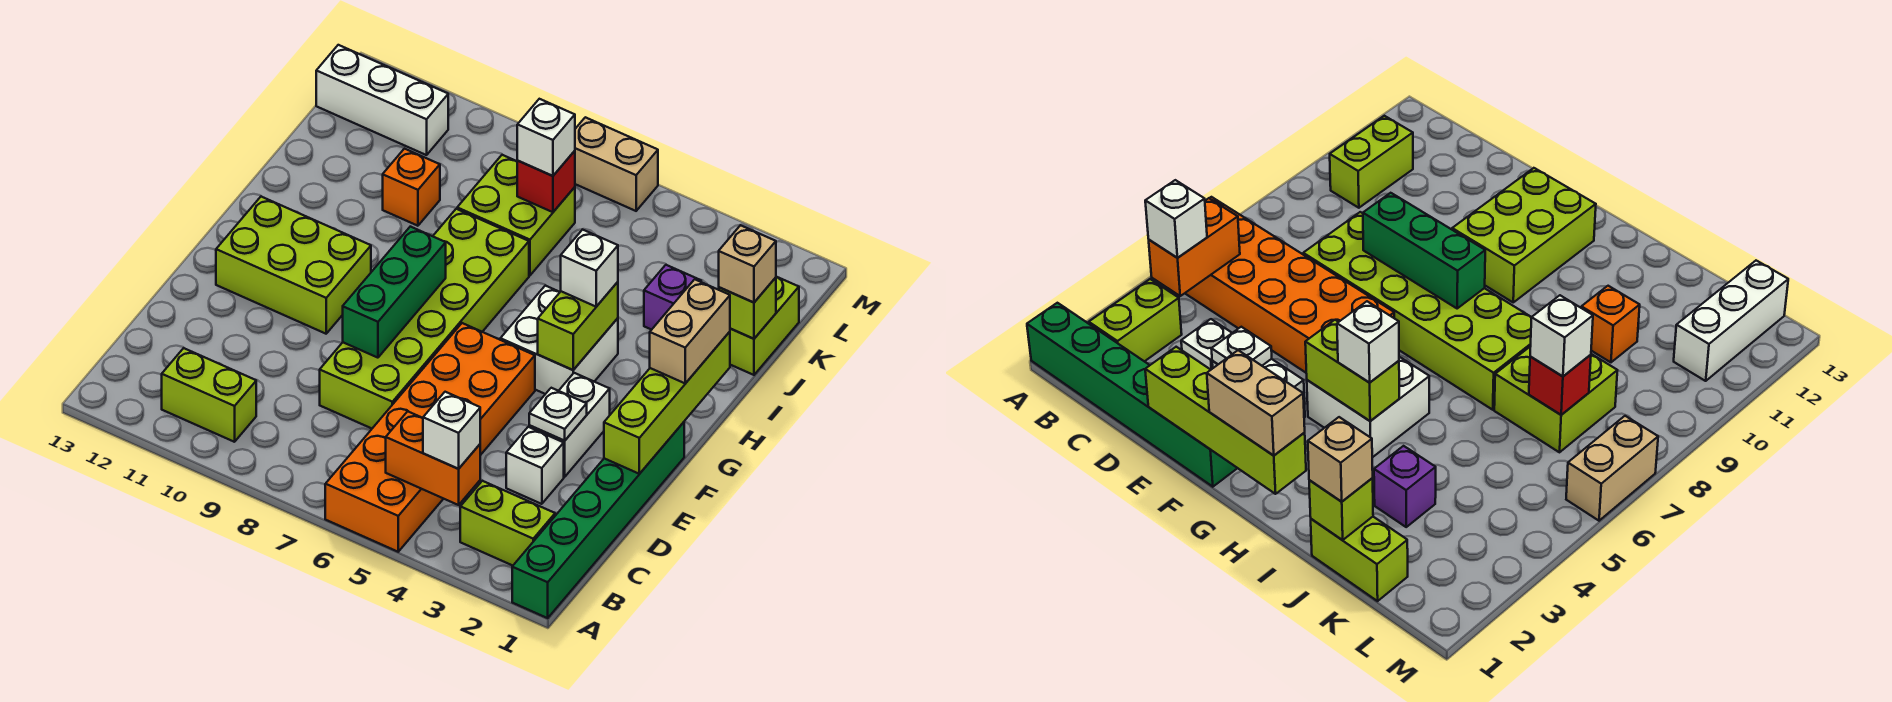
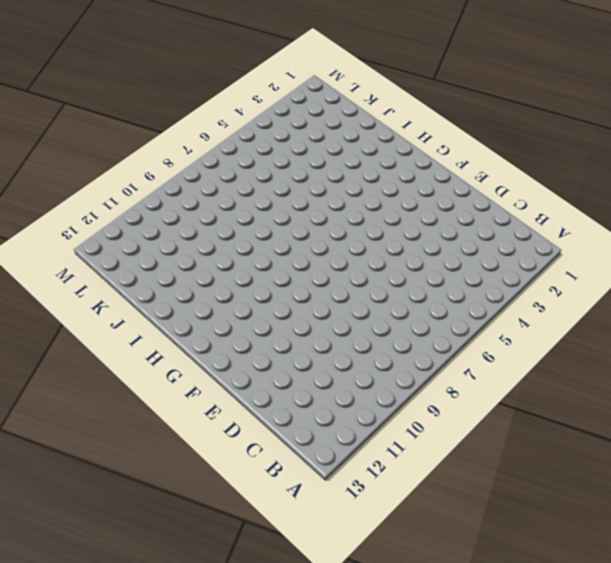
none -> green 1x6 brick [512,422,684,618]
none -> orange 2x6 brick [325,323,535,552]
none -> lime 1x2 brick [460,481,555,566]

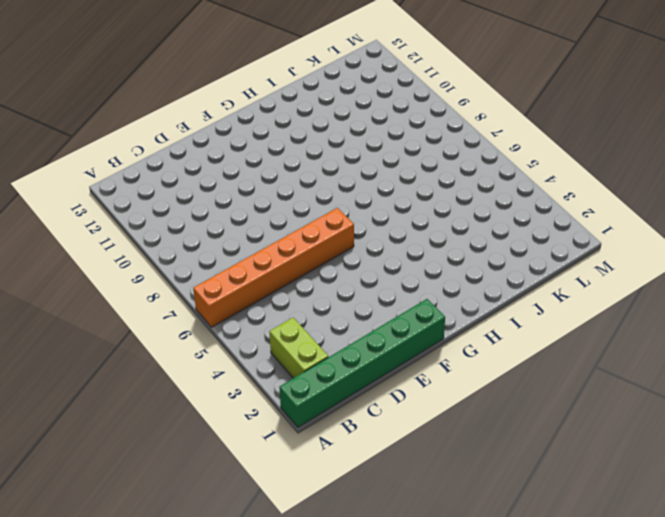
orange 1x6 brick [193,208,354,327] -> orange 2x6 brick [325,323,535,552]
none -> lime 1x2 brick [162,348,256,442]
none -> white 1x1 brick [506,427,564,504]
none -> lime 2x6 brick [320,209,529,428]

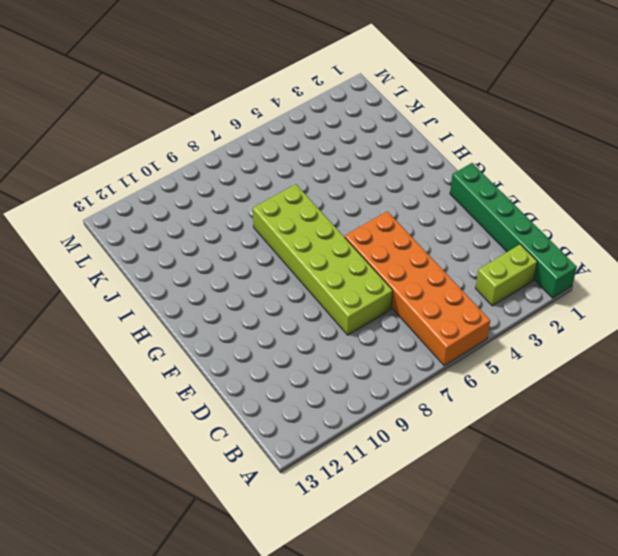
none -> lime 1x2 brick [162,348,256,442]
none -> white 1x1 brick [506,427,564,504]
none -> white 1x2 brick [529,373,610,477]

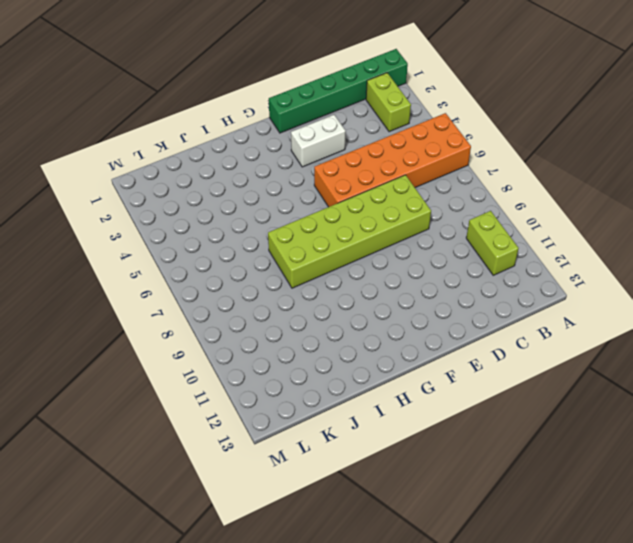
none -> white 1x1 brick [506,427,564,504]
none -> lime 2x3 brick [216,196,371,334]
none -> white 2x2 brick [500,286,618,394]

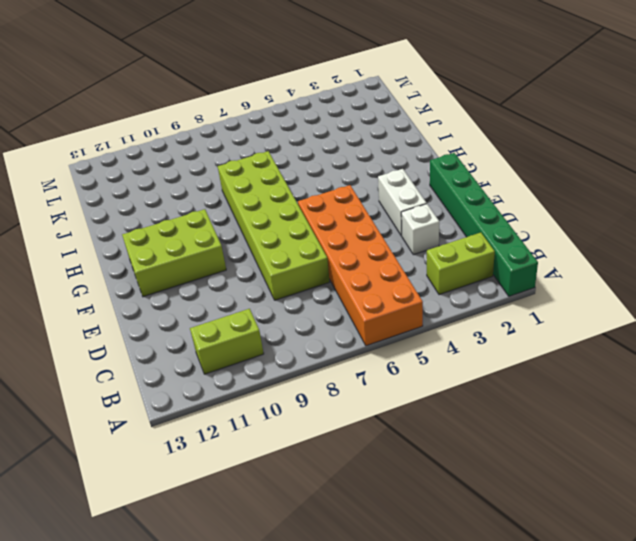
none -> white 2x2 brick [500,286,618,394]
none -> lime 1x2 brick [730,277,799,375]
none -> purple 1x1 brick [644,265,701,330]

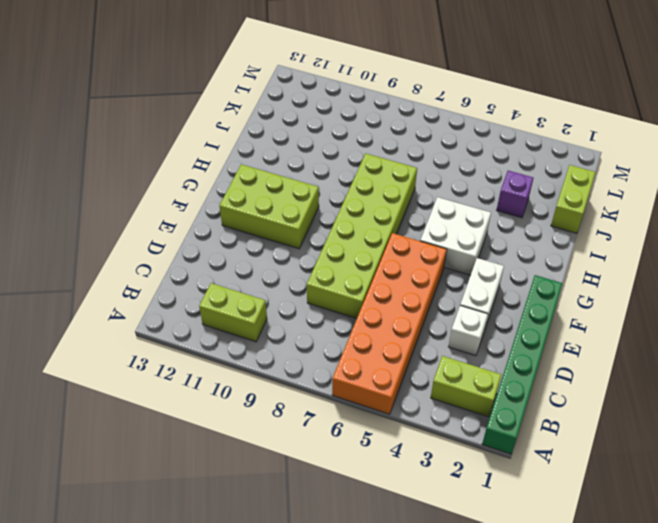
none -> lime 2x2 brick [457,155,575,275]
none -> orange 1x1 brick [383,149,440,226]
none -> white 1x3 brick [316,45,448,155]

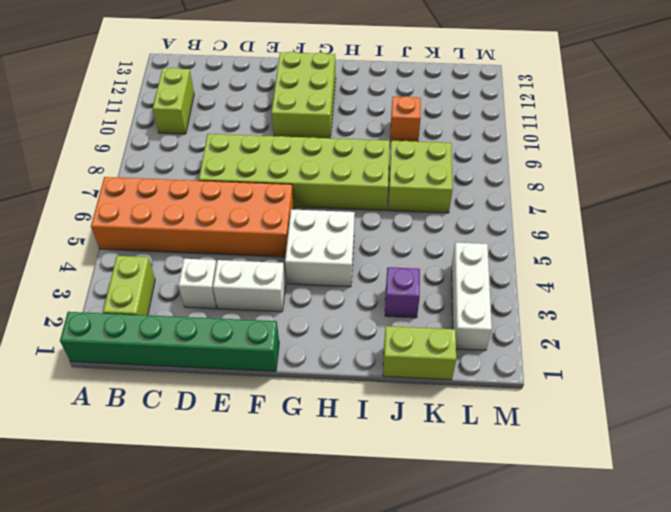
white 1x3 brick [452,243,492,350] -> white 1x3 brick moved to [316,45,448,155]
none -> tan 1x2 brick [575,117,658,211]
none -> orange 1x2 brick [386,411,480,505]
none -> lime 1x4 brick [604,332,730,474]

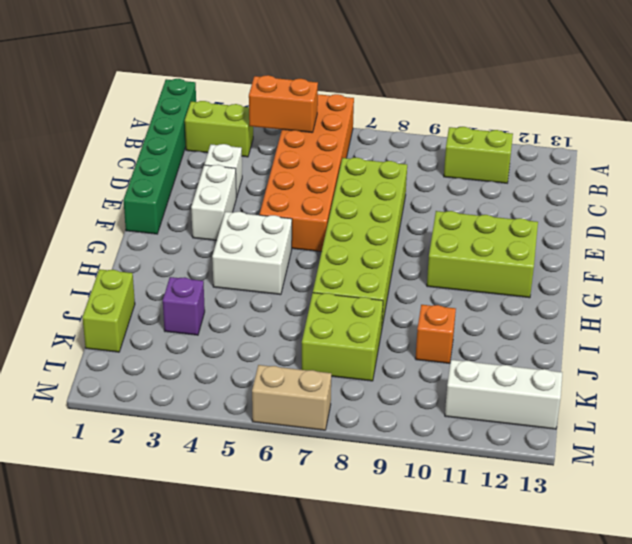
none -> lime 1x4 brick [604,332,730,474]
none -> white 1x1 plate [529,388,587,441]
none -> green 1x3 brick [343,227,446,358]

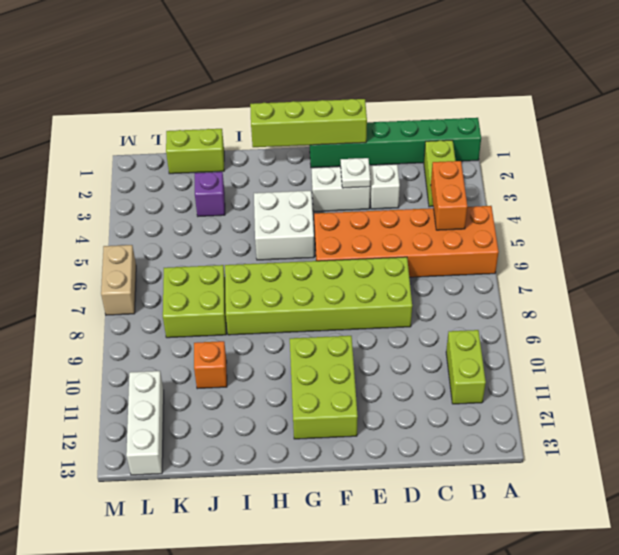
none -> green 1x3 brick [343,227,446,358]
none -> lime 1x2 brick [538,282,618,370]
none -> lime 1x1 brick [719,278,776,339]

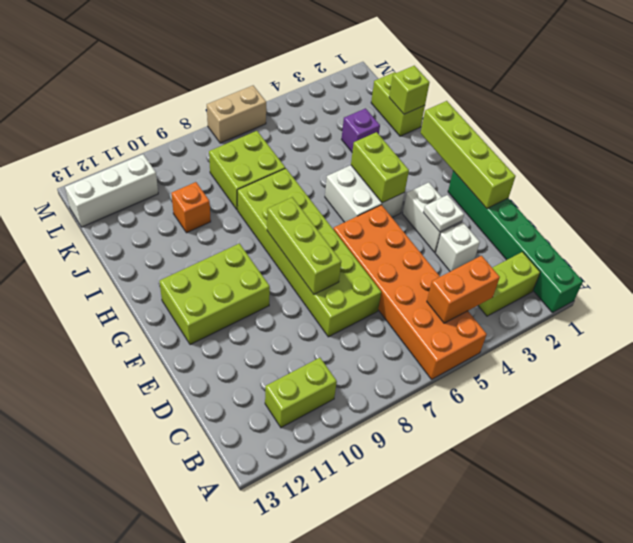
lime 1x3 brick [267,197,341,294] -> green 1x3 brick [343,227,446,358]
none -> red 1x1 brick [517,151,575,212]
none -> white 1x1 brick [423,392,480,469]
none -> tan 1x2 brick [650,279,730,383]

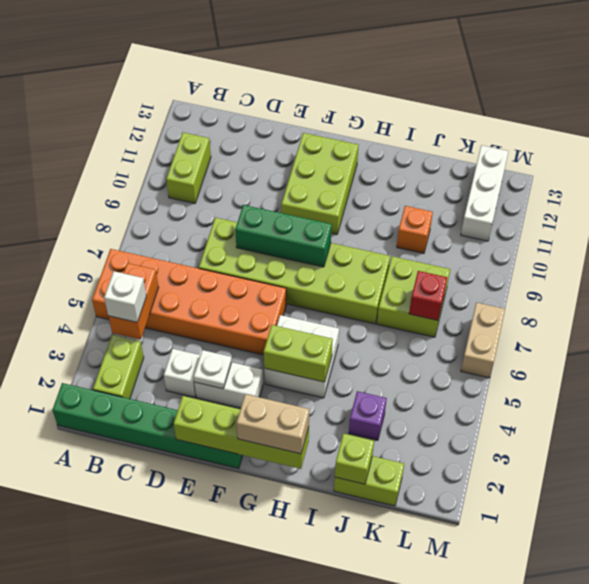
none -> white 1x1 brick [561,230,618,307]
none -> tan 1x1 brick [719,225,776,303]
none -> white 1x1 brick [517,99,575,176]

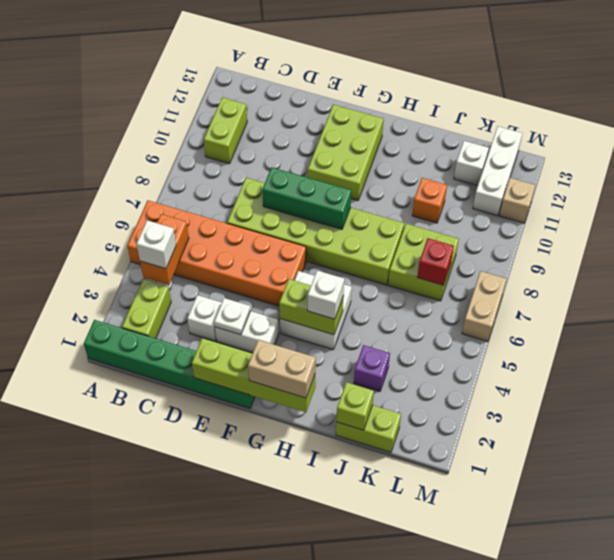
white 1x1 brick [454,141,489,186] -> white 1x1 brick moved to [517,99,575,176]
tan 1x1 brick [499,178,535,223] -> tan 1x1 brick moved to [719,225,776,303]

